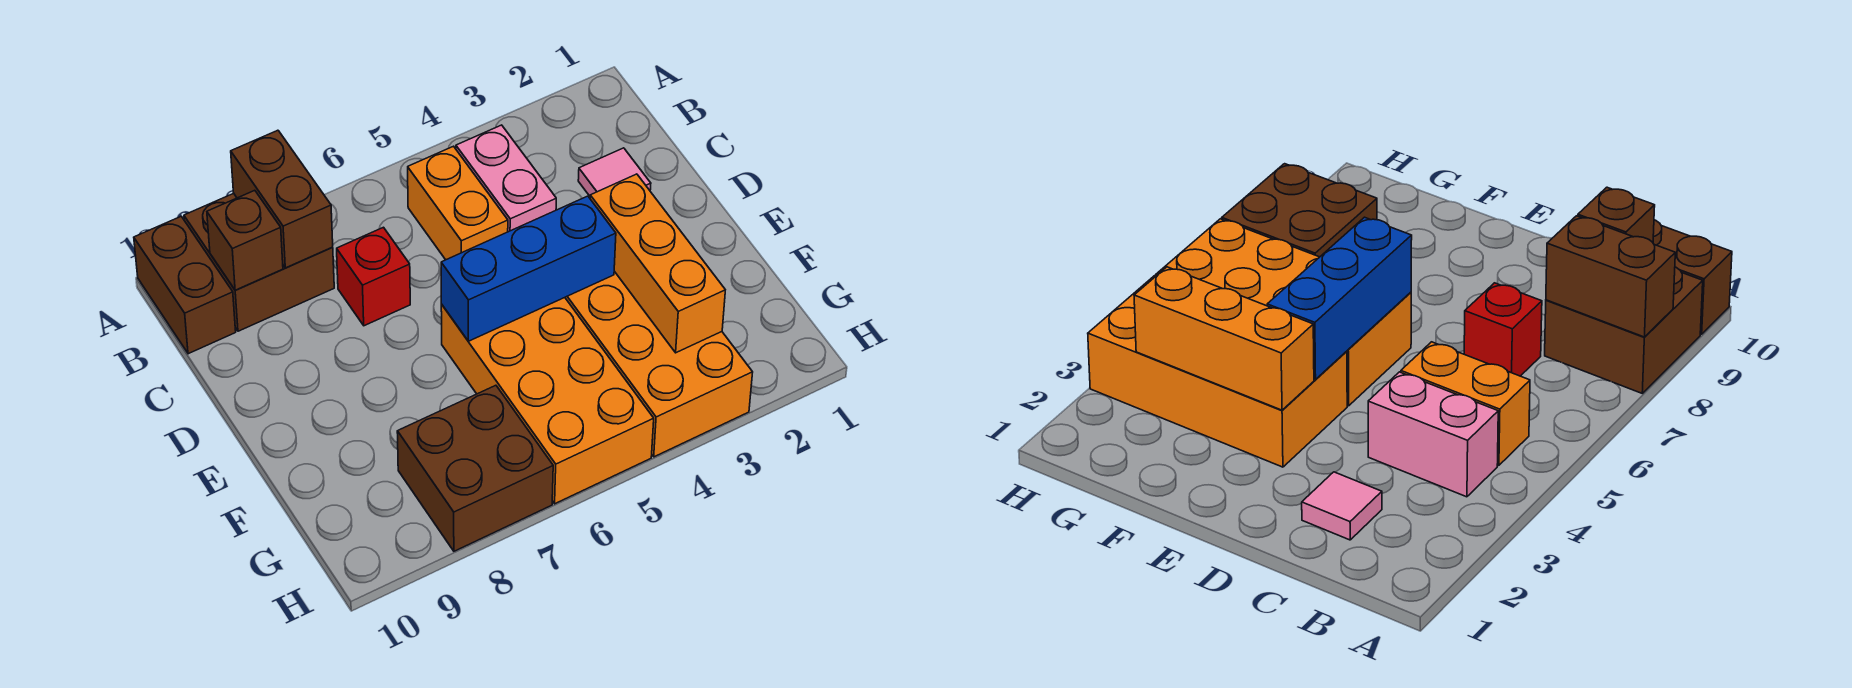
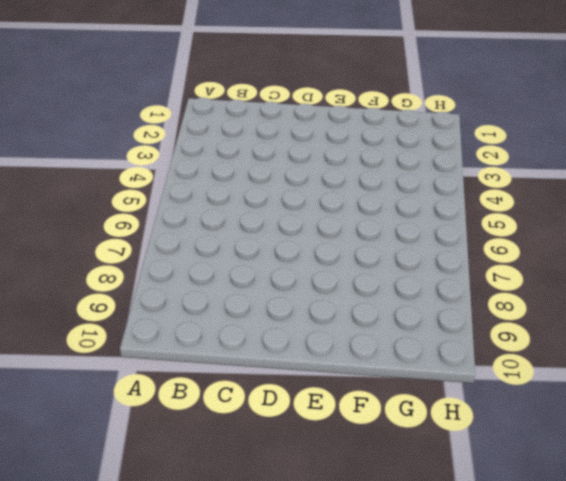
none -> brown 2x2 brick [184,193,334,331]
none -> brown 1x2 brick [134,216,236,354]
none -> pink 1x2 brick [456,125,556,232]

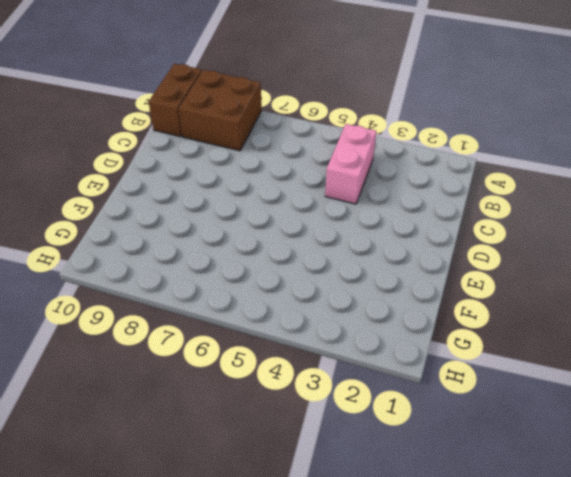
none -> orange 1x2 brick [408,146,508,260]
none -> pink 1x1 tile [578,148,651,196]
none -> red 1x1 brick [337,227,410,326]

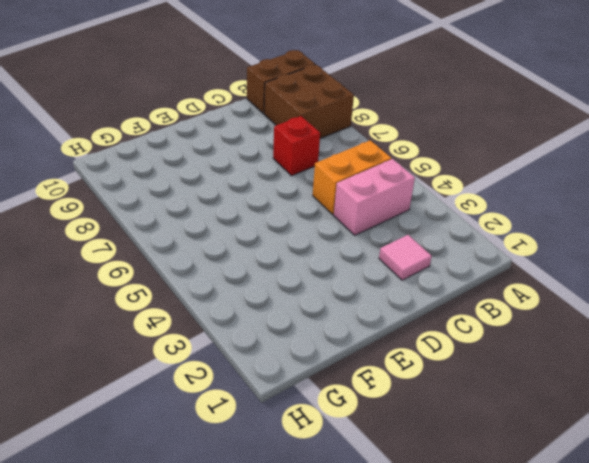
none -> orange 2x4 brick [565,271,753,457]
none -> orange 2x4 brick [441,298,654,504]
none -> brown 2x2 brick [397,385,553,551]

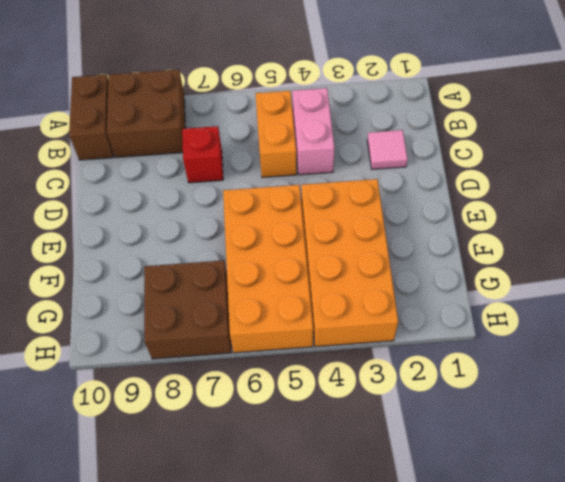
none -> brown 1x2 brick [231,130,333,268]
none -> brown 1x1 brick [207,190,283,290]
none -> orange 1x3 brick [590,174,725,353]

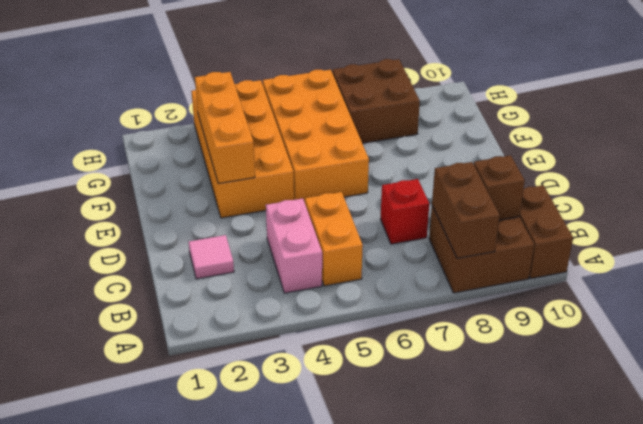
none -> blue 1x3 brick [441,196,616,341]

